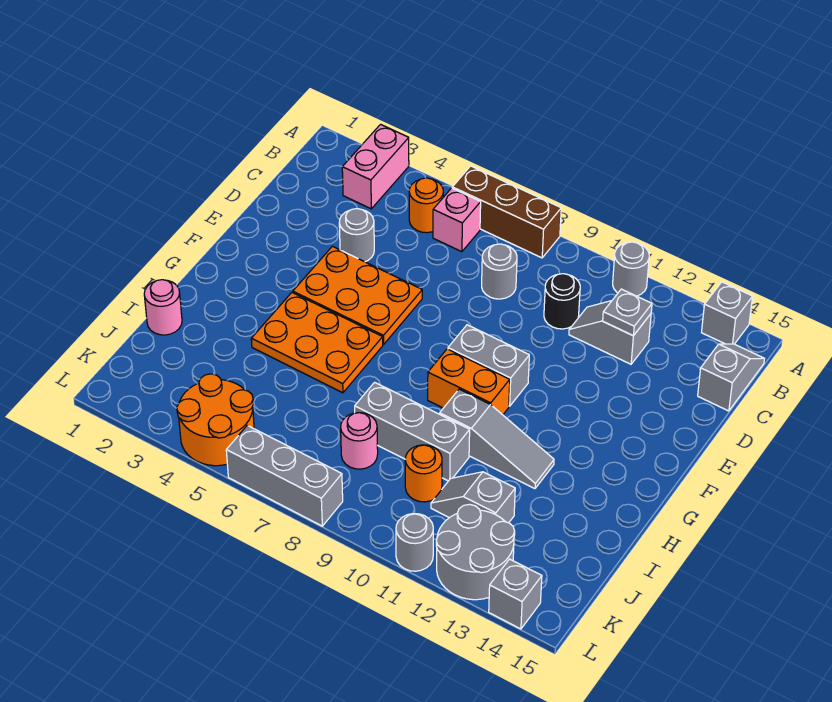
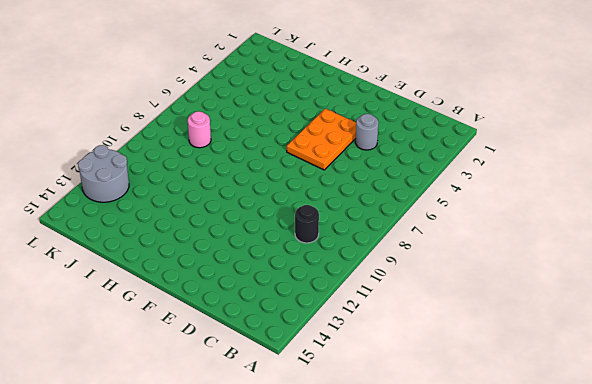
none -> pink 1x2 brick [342,124,409,209]
none -> brown 1x3 brick [452,166,561,258]
none -> grey 1x1 round brick [613,242,649,296]

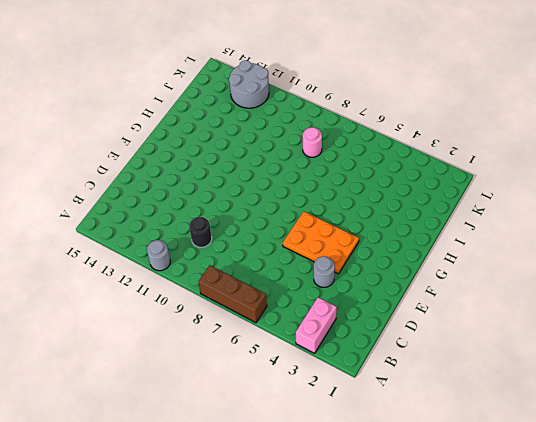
none -> grey 1x1 brick [702,282,753,344]
none -> orange 1x1 round brick [409,178,443,233]
none -> pink 1x1 brick [433,188,481,252]

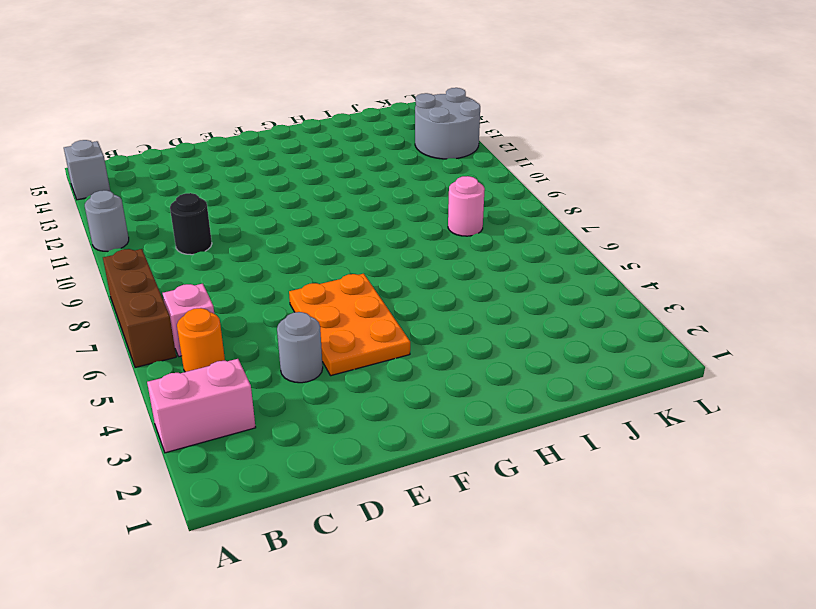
none -> grey 1x2 slope [698,344,764,411]
none -> grey 1x1 round brick [482,244,517,299]
none -> grey 1x2 slope [569,301,651,364]

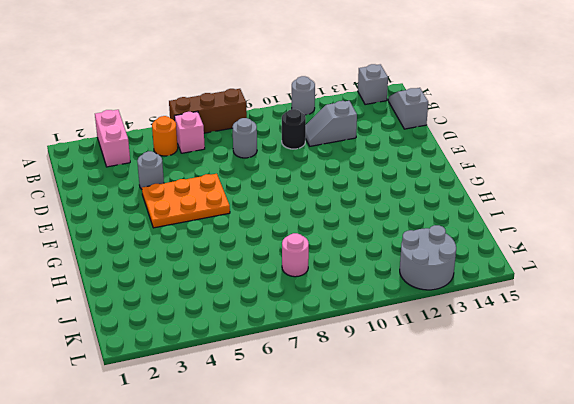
none -> grey 1x2 brick [448,325,529,406]
none -> orange 2x3 plate [251,293,383,393]
none -> orange 1x2 brick [428,349,510,415]

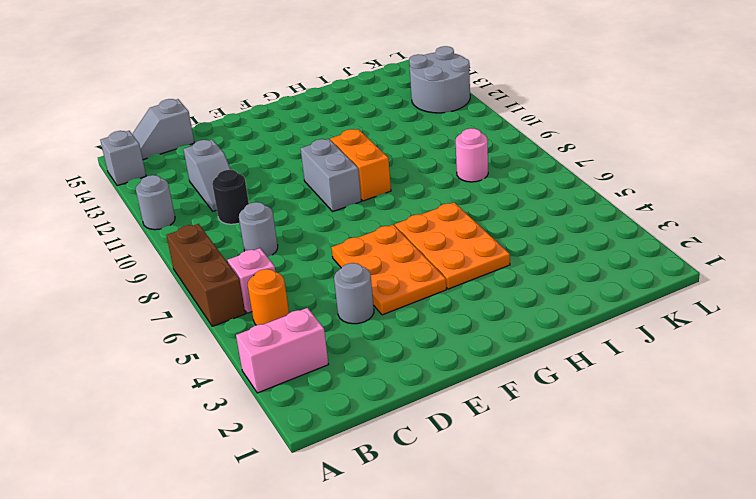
none -> grey 1x3 slope [440,389,554,489]
none -> pink 1x1 round brick [144,280,182,335]
none -> grey 1x3 brick [355,382,470,481]

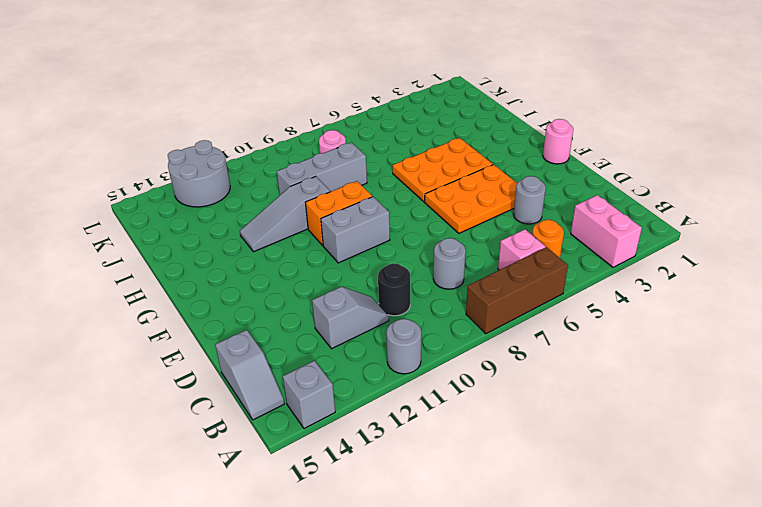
pink 1x1 round brick [543,119,573,164] -> pink 1x1 round brick moved to [144,280,182,335]
none -> orange 1x1 round brick [405,445,442,502]
none -> grey 1x2 slope [431,472,515,523]
none -> orange 2x2 round brick [177,374,254,466]

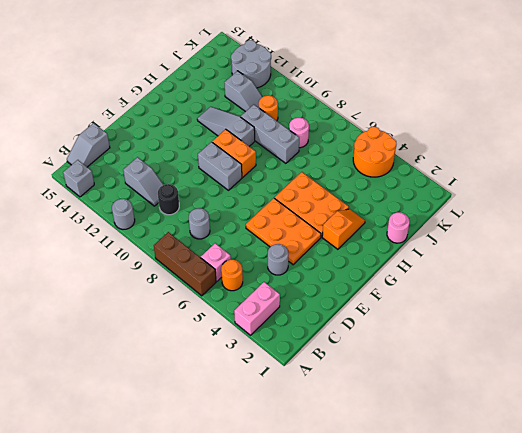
orange 1x2 slope [322,209,365,249] -> none
none -> grey 1x3 brick [226,425,343,526]
none -> grey 1x1 round brick [396,514,433,571]
none -> grey 1x1 brick [489,559,542,629]

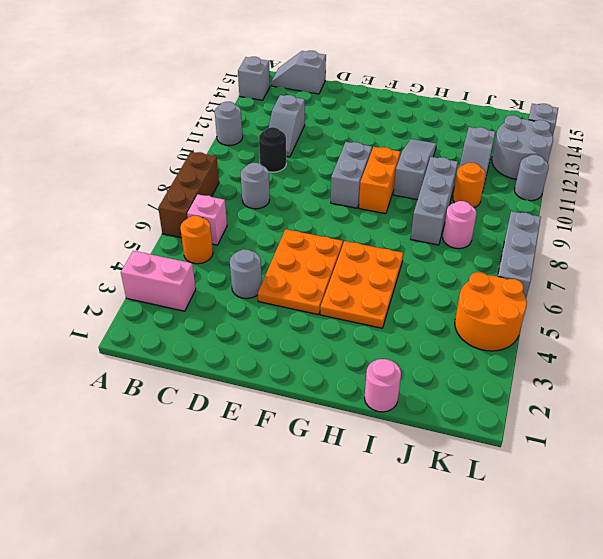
none -> grey 1x1 plate [603,289,652,336]

